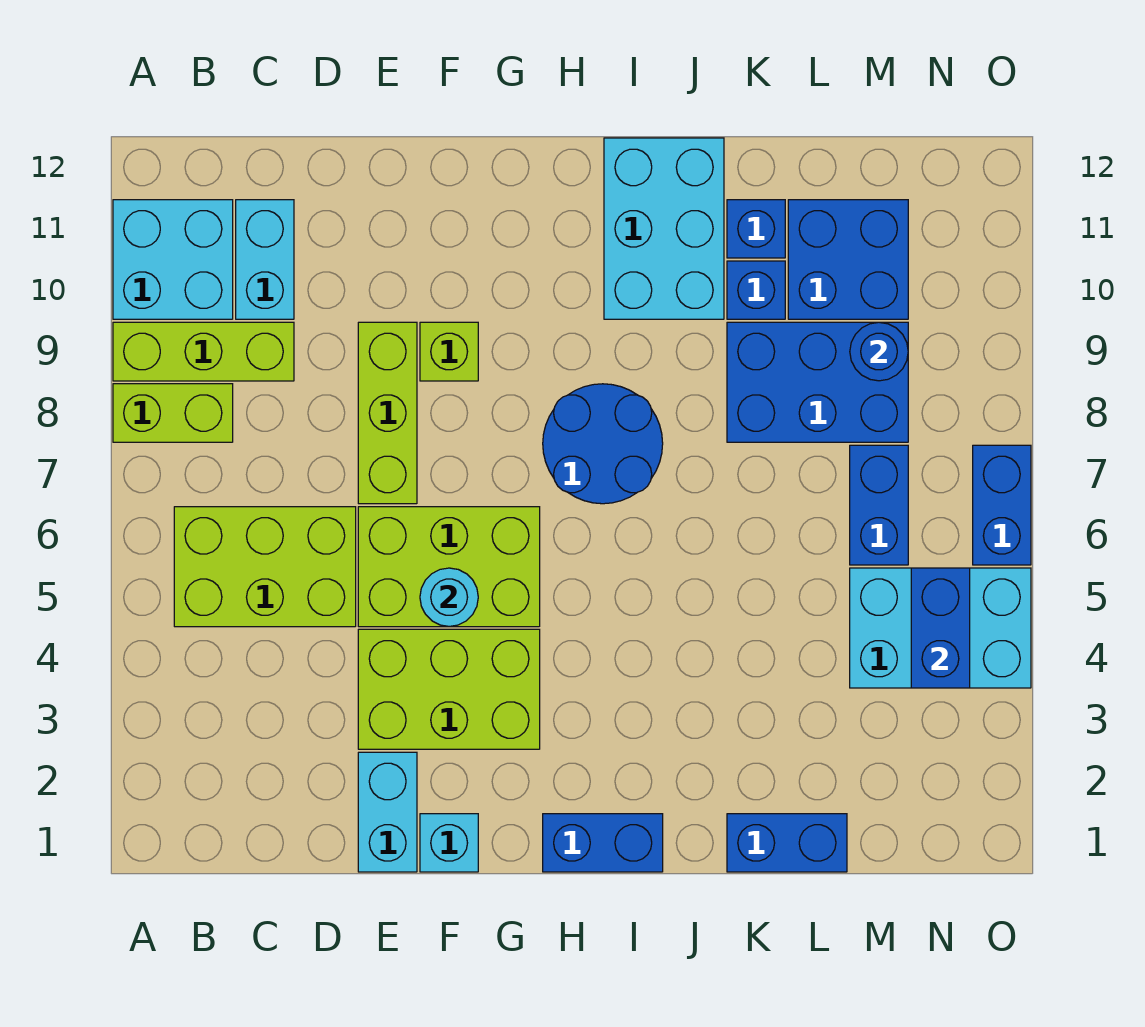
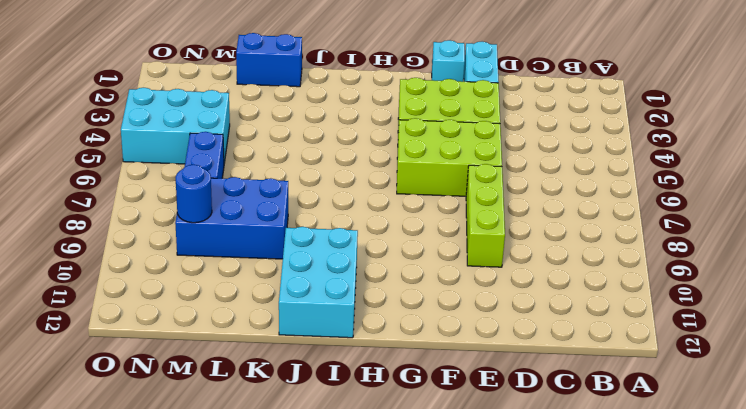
none -> lime 1x2 brick [113,384,233,442]
none -> lime 1x3 brick [113,322,294,381]
none -> cyan 2x2 brick [113,200,233,319]

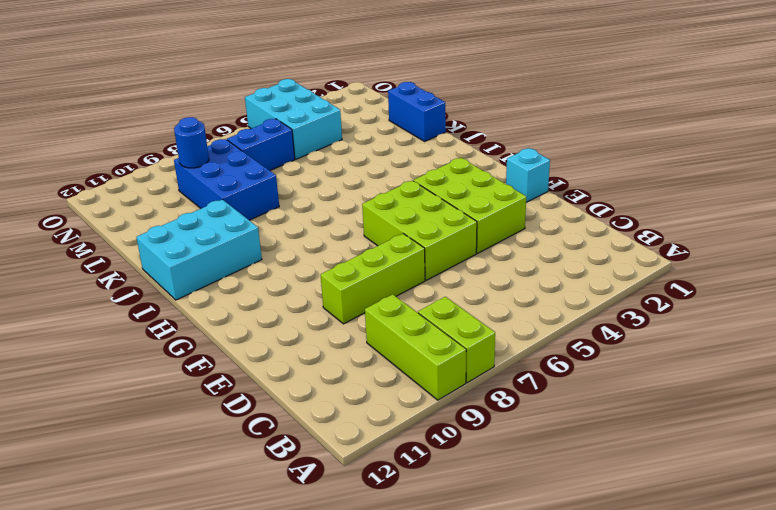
none -> cyan 2x2 brick [113,200,233,319]
none -> lime 2x3 brick [174,507,356,627]
none -> cyan 1x2 brick [236,200,294,319]

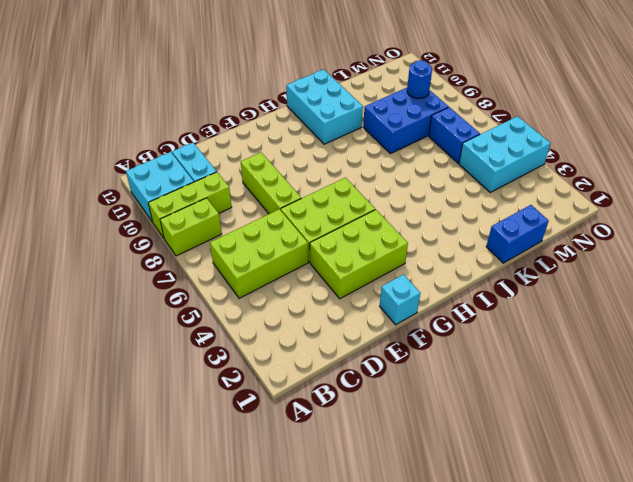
none -> cyan 1x2 brick [358,752,417,872]
none -> lime 1x1 brick [420,322,478,381]
none -> blue 1x2 brick [543,814,663,872]

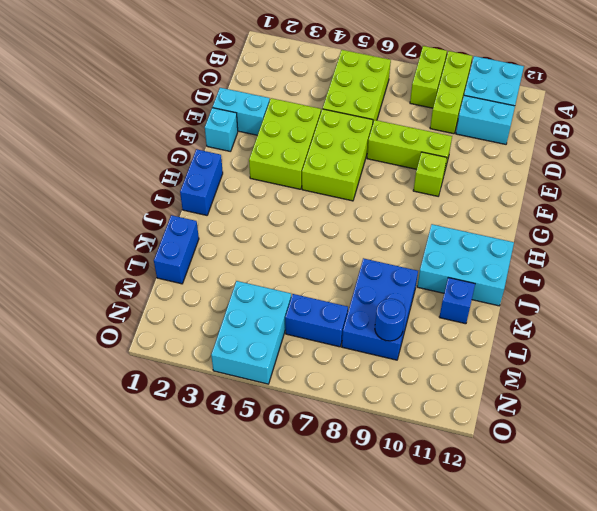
none -> blue 2x2 round brick [543,384,663,504]
none -> blue 1x1 brick [727,261,785,319]
none -> blue 2x2 brick [788,200,908,319]

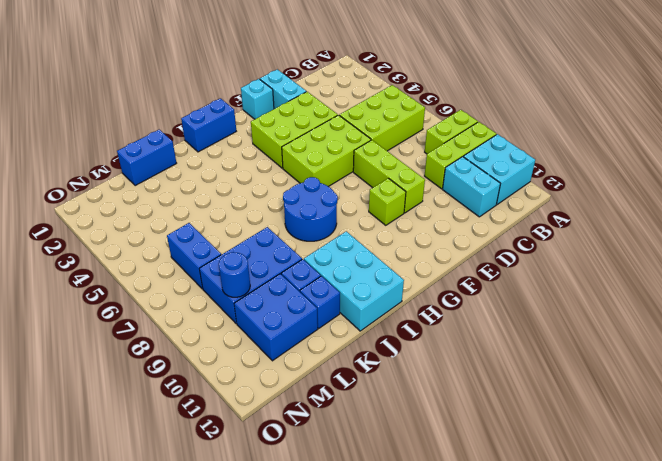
none -> cyan 2x3 brick [850,568,1031,688]
none -> blue 1x2 brick [973,445,1031,565]
none -> cyan 1x1 round brick [420,568,478,627]

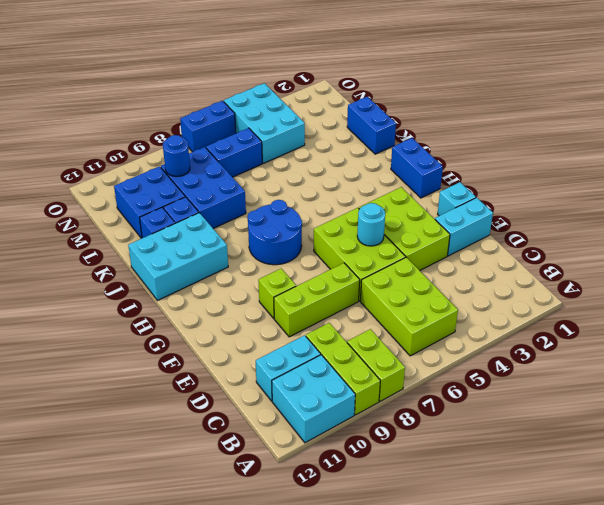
none -> blue 1x2 brick [911,568,970,688]

